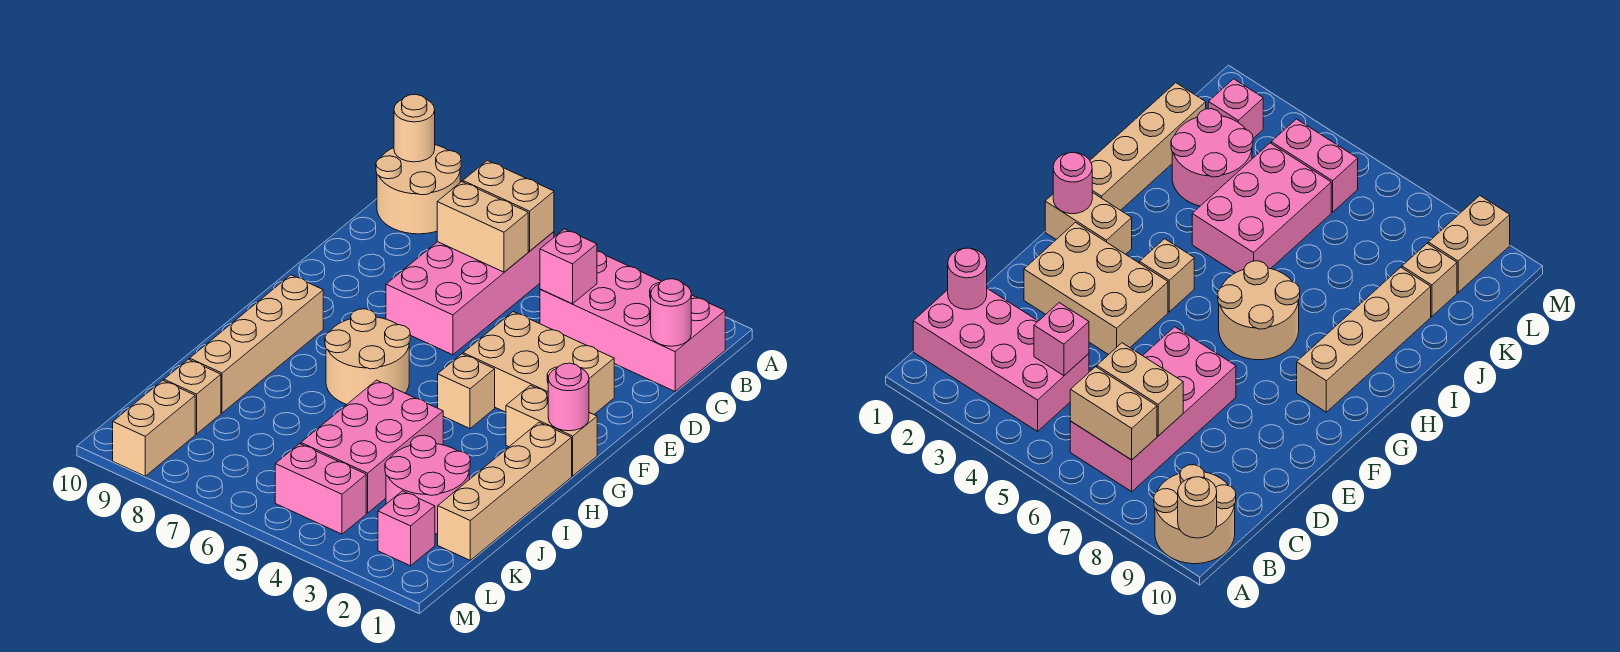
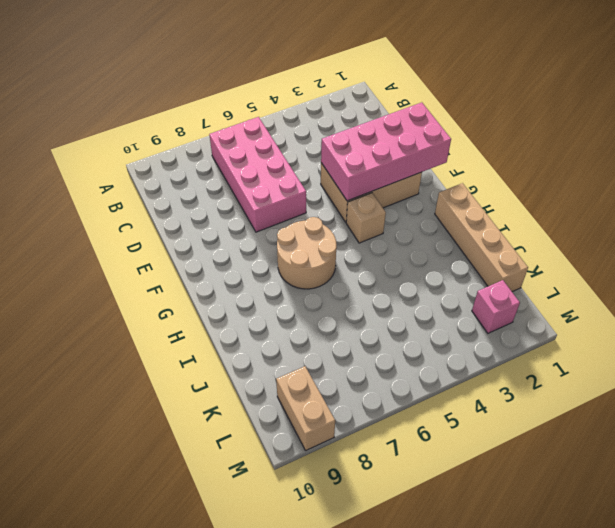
pink 2x4 brick [321,102,451,201] -> pink 2x4 brick moved to [540,251,725,391]
none -> tan 2x2 round brick [376,145,461,234]
none -> tan 1x2 brick [506,385,597,476]
none -> tan 1x4 brick [190,275,323,413]

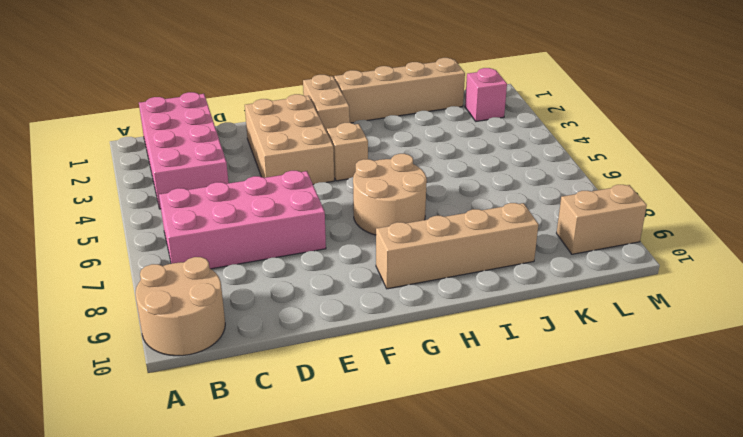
none -> pink 2x3 brick [301,380,443,513]
none -> pink 2x2 round brick [385,435,470,534]
none -> tan 1x1 brick [164,359,221,434]

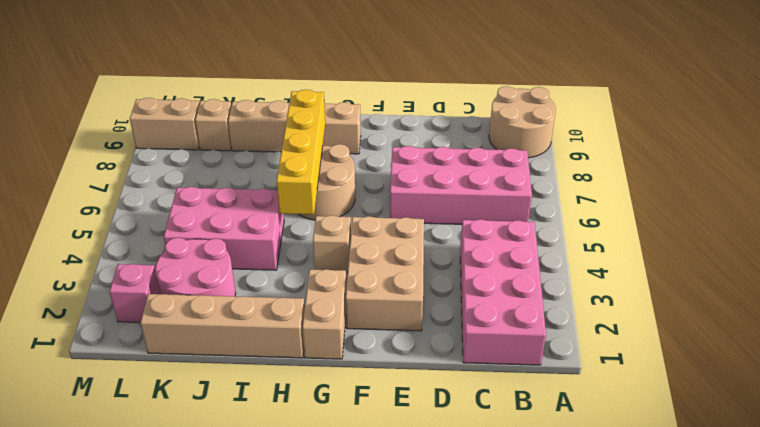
yellow 1x4 brick [276,89,325,214] -> none
none -> pink 1x2 brick [275,444,366,534]
none -> tan 1x1 round brick [394,94,435,162]
none -> tan 1x2 brick [463,160,554,251]

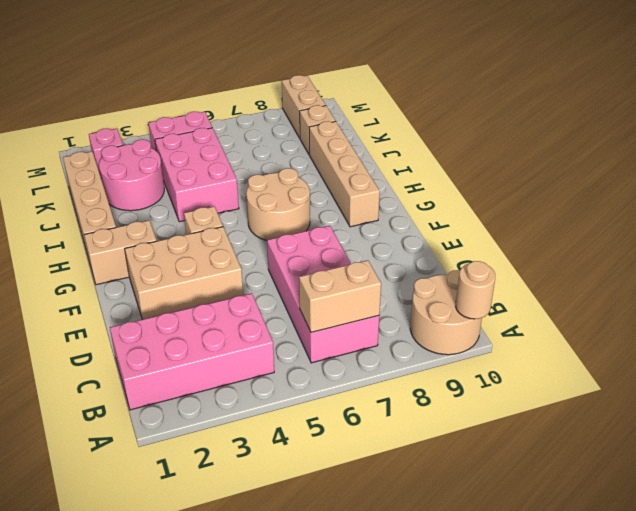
none -> pink 1x1 round brick [651,279,691,346]
none -> pink 1x1 brick [540,229,597,304]
none -> tan 1x2 brick [437,182,528,272]

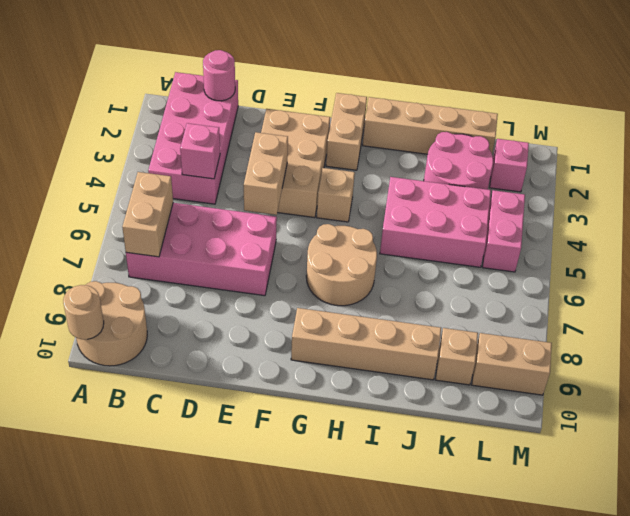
tan 1x2 brick [244,132,288,215] -> tan 1x2 brick moved to [437,182,528,272]
none -> pink 1x1 round brick [548,363,589,431]

